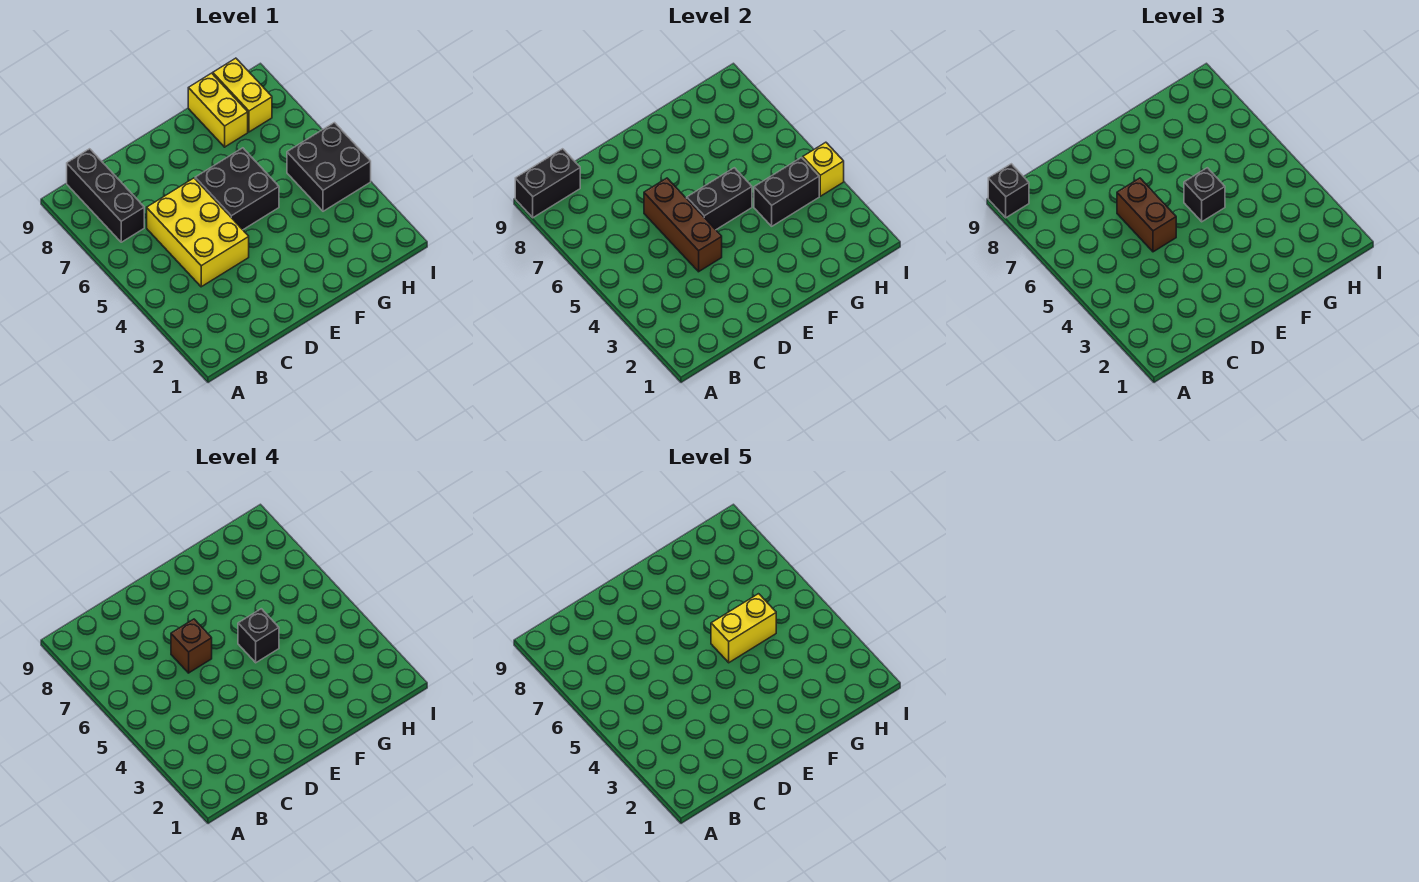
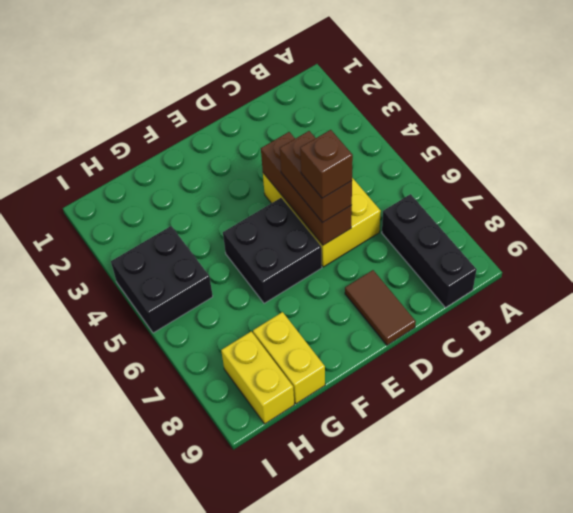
brown 1x2 tile [345,270,416,345] -> none
none -> black 1x2 brick [515,149,580,218]
none -> black 1x2 brick [687,168,752,230]
none -> black 1x2 brick [754,157,819,226]

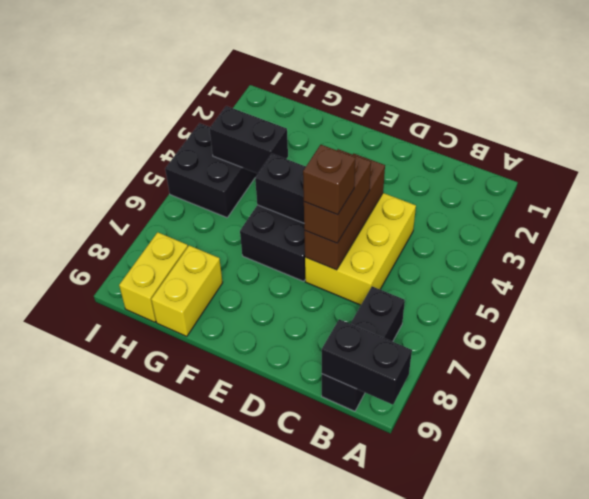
none -> yellow 1x1 brick [803,142,844,196]
none -> black 1x1 brick [988,164,1029,218]
none -> black 1x1 brick [1184,168,1225,222]

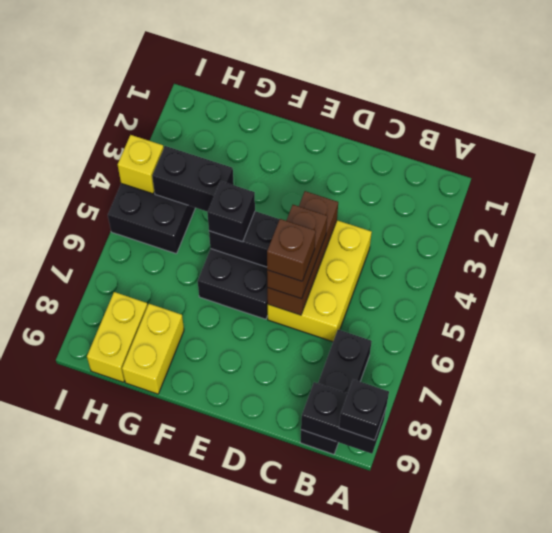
none -> black 1x1 brick [238,609,279,663]
none -> yellow 1x2 brick [711,594,776,663]

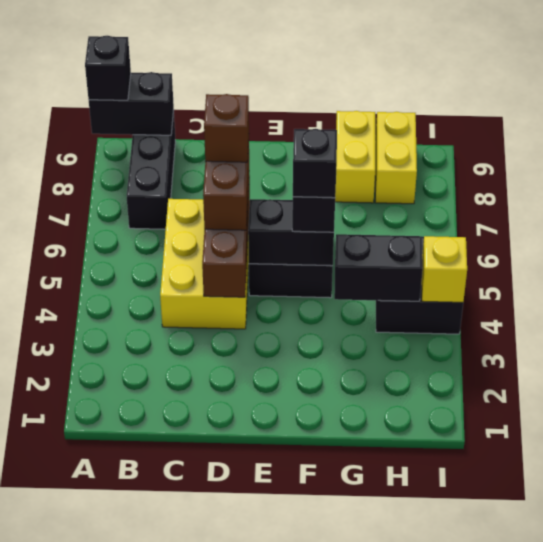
none -> yellow 1x2 brick [711,594,776,663]

